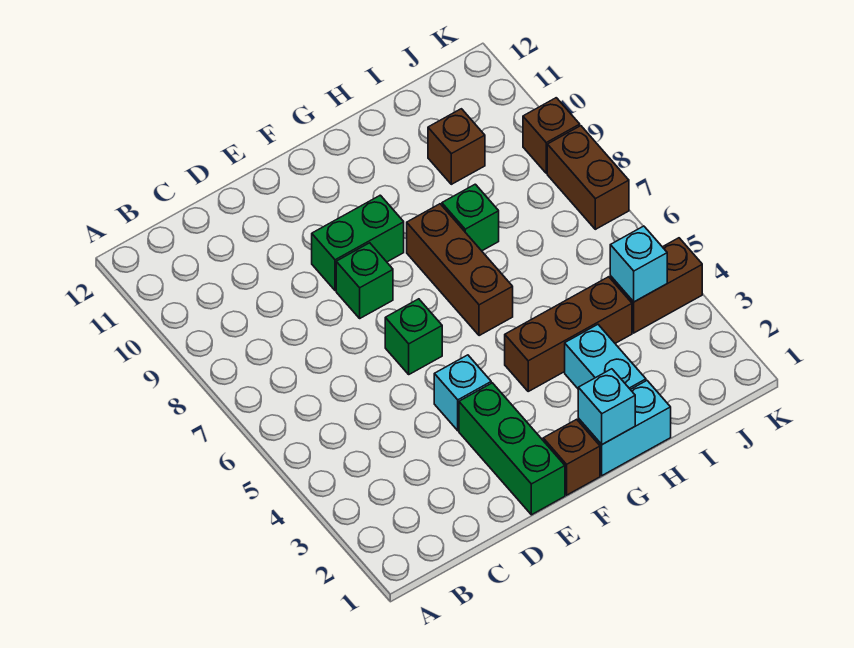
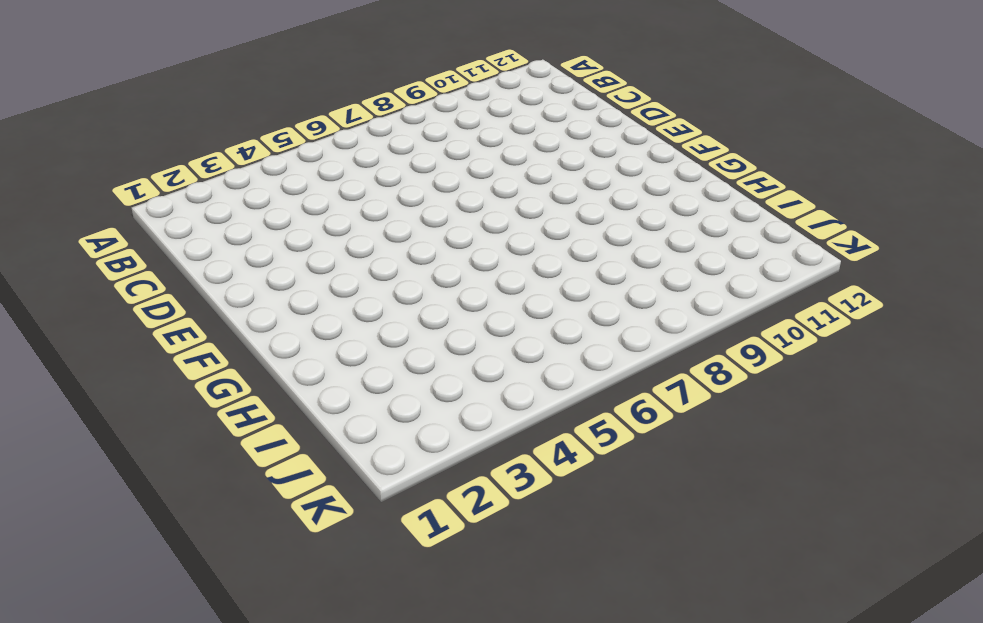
none -> green 1x3 brick [459,383,565,515]
none -> cyan 1x1 brick [434,355,491,431]
none -> green 1x1 brick [385,299,442,374]

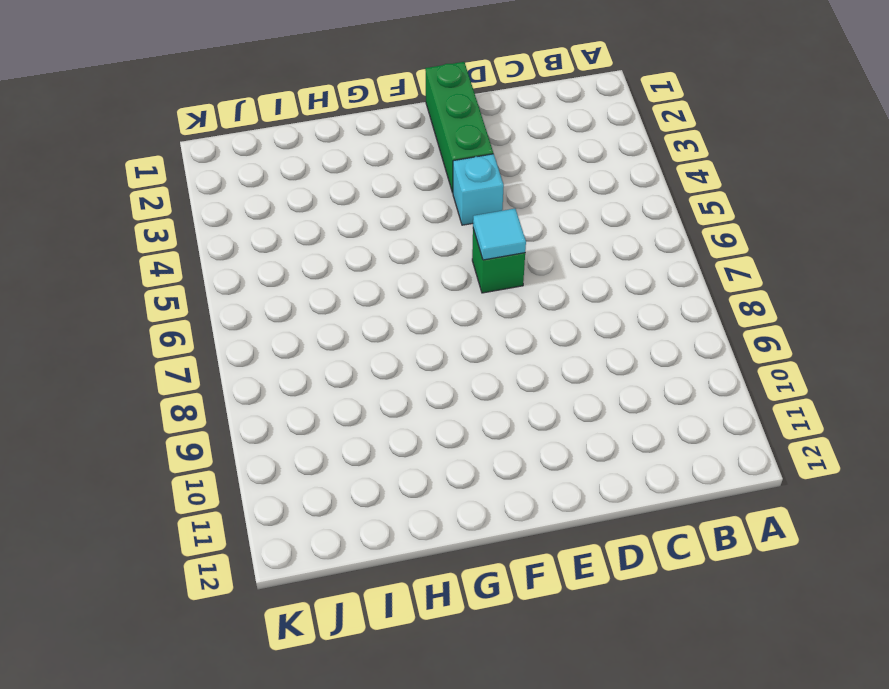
cyan 1x1 tile [473,209,526,260] -> none
none -> green 1x1 brick [336,243,393,318]
none -> green 1x2 brick [312,195,404,291]
none -> brown 1x1 brick [543,419,600,495]

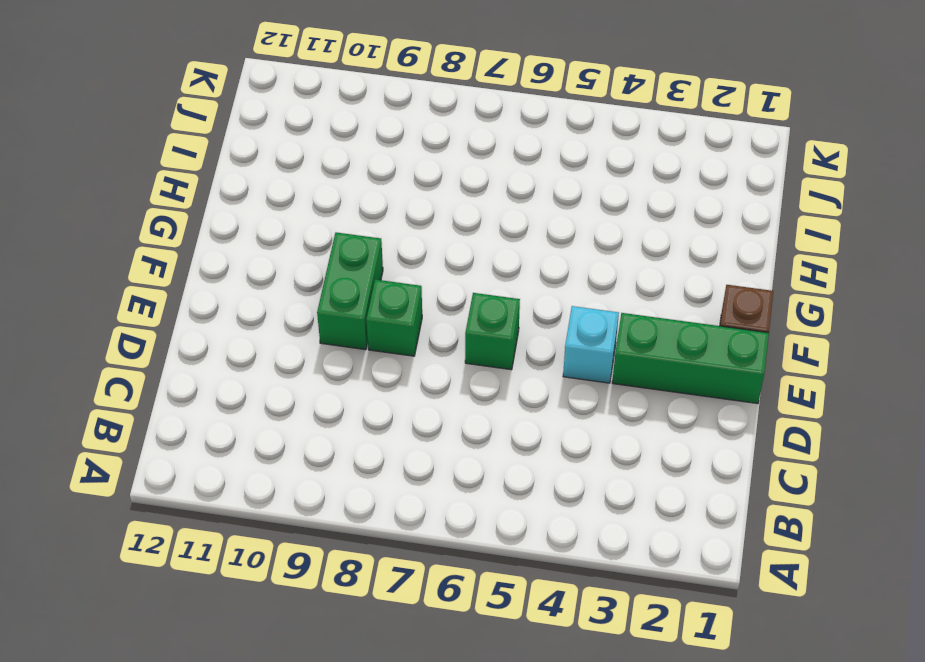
none -> cyan 1x2 brick [578,381,671,476]
none -> brown 1x3 brick [505,277,632,391]
none -> brown 1x3 brick [407,204,513,336]

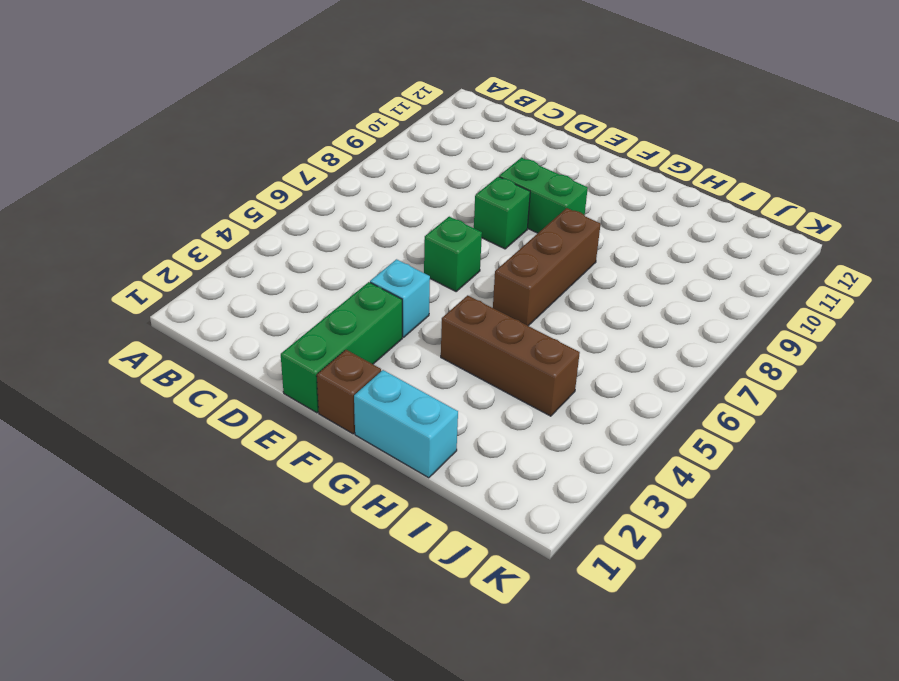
none -> cyan 1x2 brick [565,325,646,389]
none -> green 1x1 brick [442,184,499,251]
none -> brown 1x1 brick [428,109,485,184]

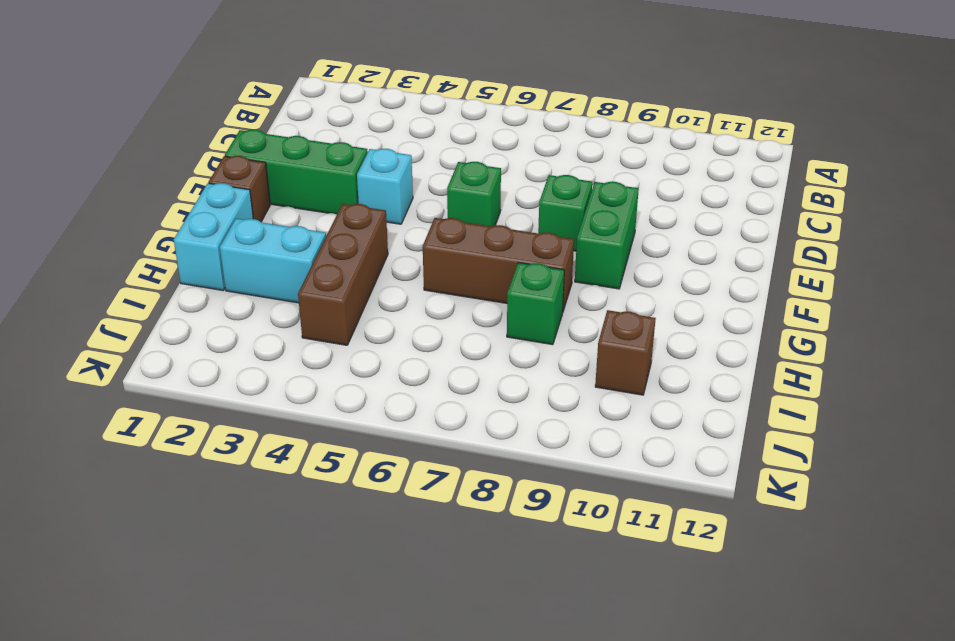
none -> brown 1x2 brick [610,238,702,333]
none -> brown 1x2 brick [547,126,629,229]
none -> brown 1x1 brick [523,98,580,173]

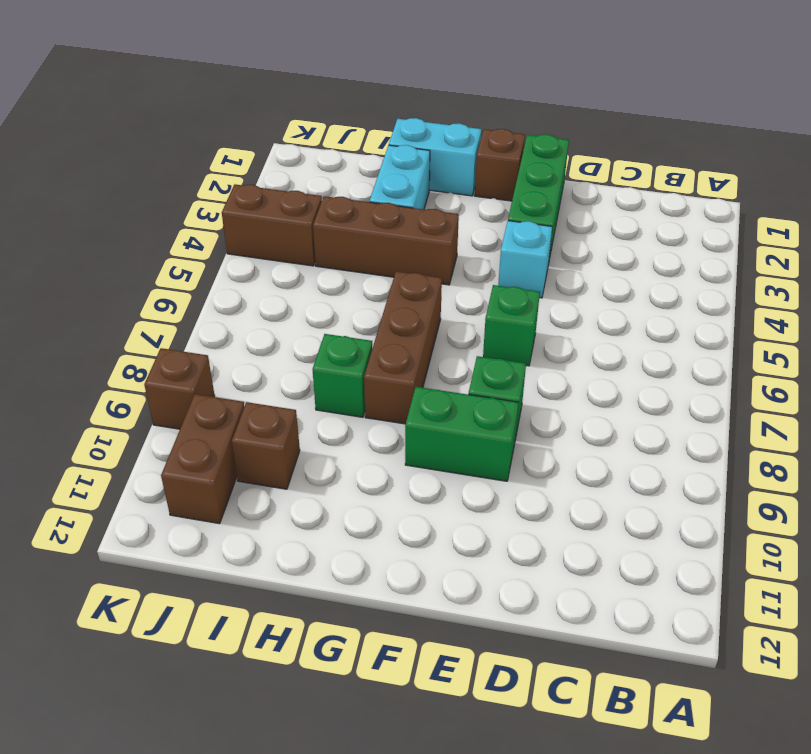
brown 1x2 brick [161,394,244,524] -> brown 1x2 brick moved to [547,126,629,229]
none -> cyan 1x1 brick [578,369,635,444]
none -> cyan 1x1 brick [610,226,667,302]

